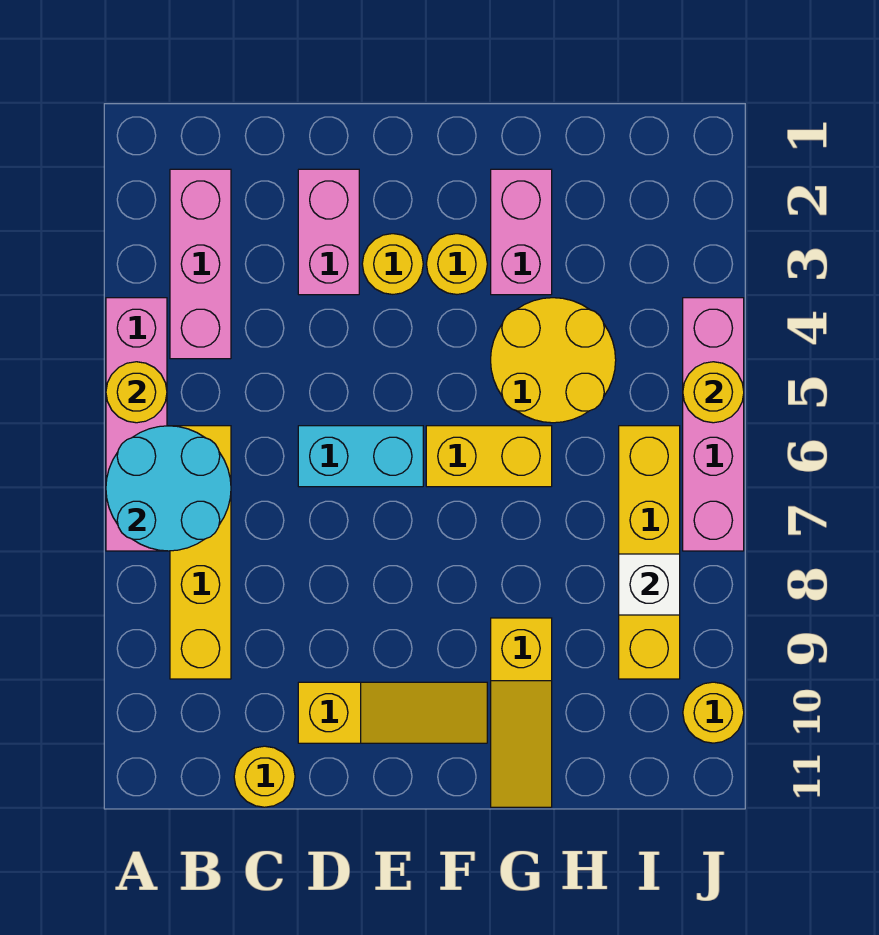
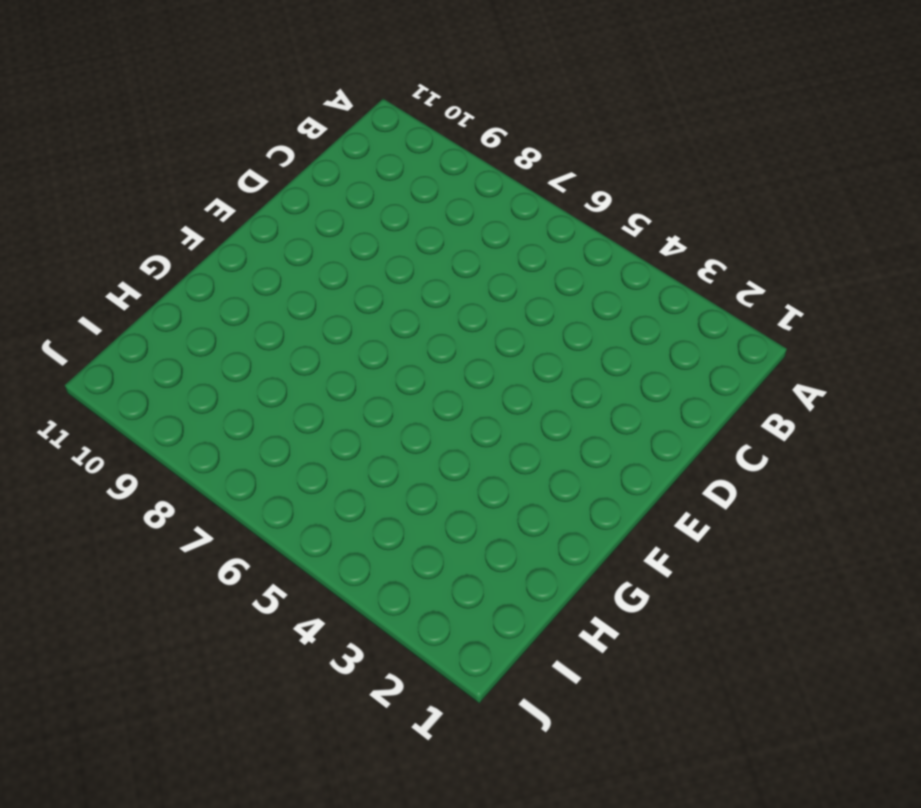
none -> pink 1x4 brick [106,298,167,551]
none -> pink 1x3 brick [170,169,231,359]
none -> yellow 1x4 brick [170,426,231,679]

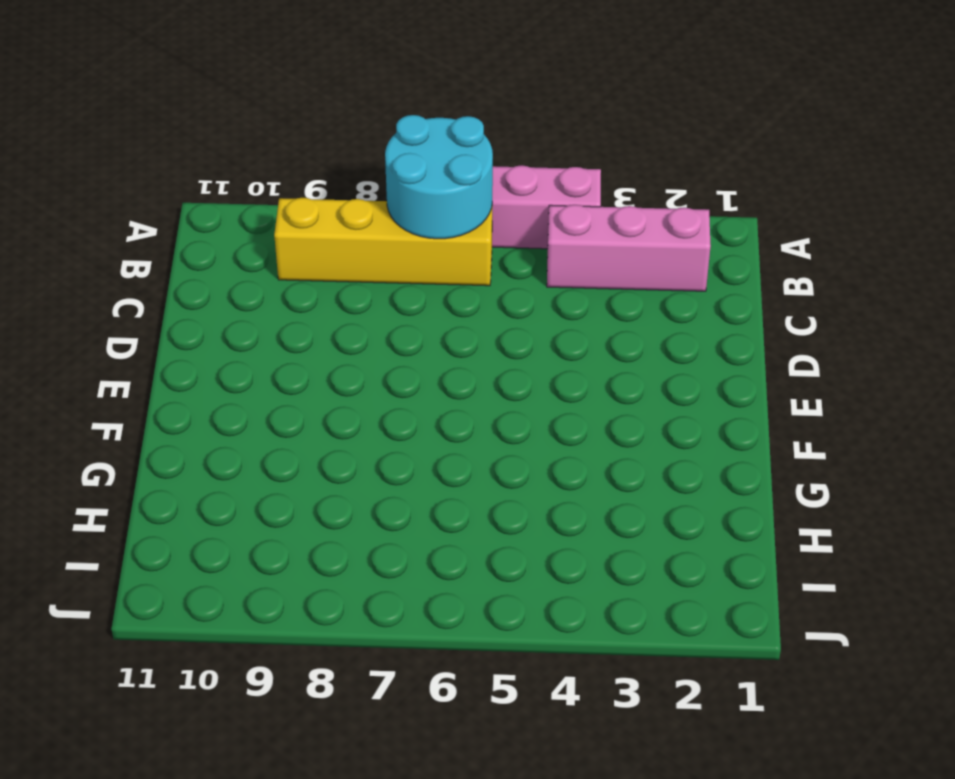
none -> yellow 1x1 round brick [234,746,295,807]
none -> pink 1x2 brick [298,169,359,295]
none -> cyan 1x2 brick [298,426,423,487]

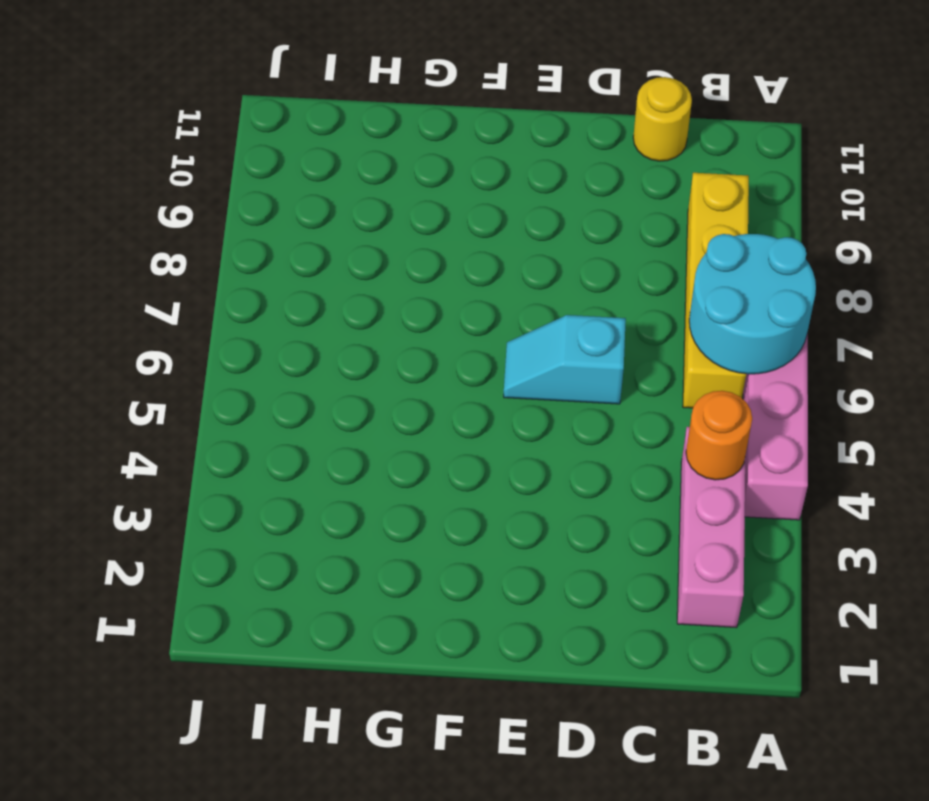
orange 1x1 round brick [686,391,752,480] -> none
cyan 1x2 slope [504,315,626,404] -> cyan 1x2 brick [298,426,423,487]
none -> pink 1x2 brick [298,169,359,295]
none -> yellow 1x3 slope [298,682,487,743]
none -> yellow 1x1 round brick [362,234,423,294]

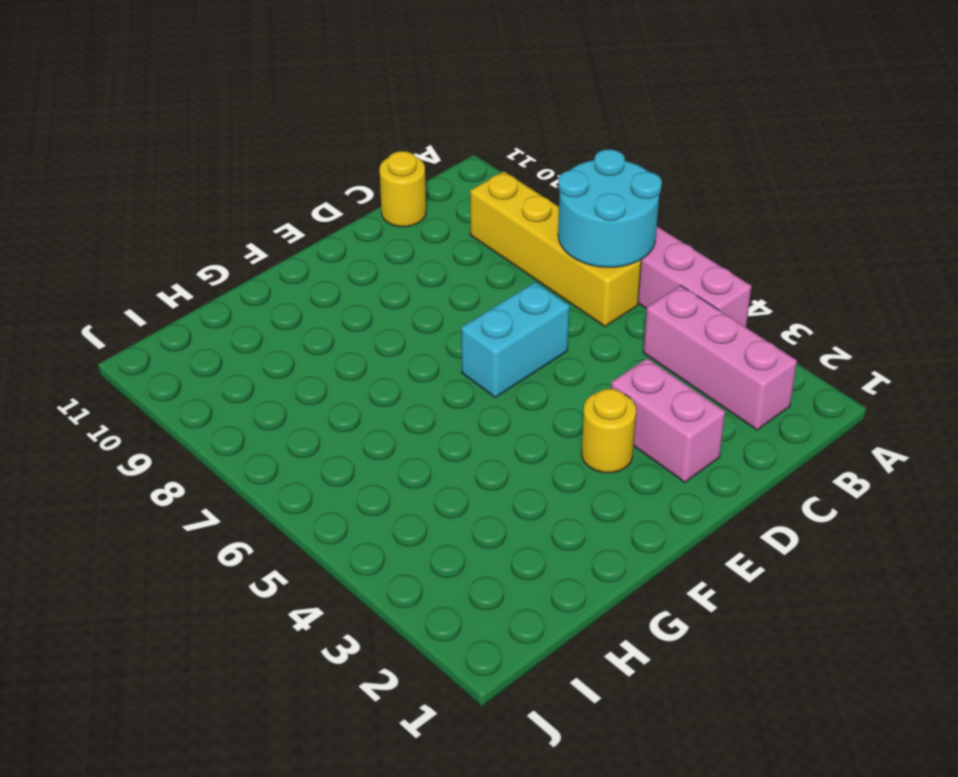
none -> yellow 1x3 slope [298,682,487,743]
none -> yellow 1x1 round brick [426,234,487,294]
none -> yellow 1x2 brick [426,426,552,487]

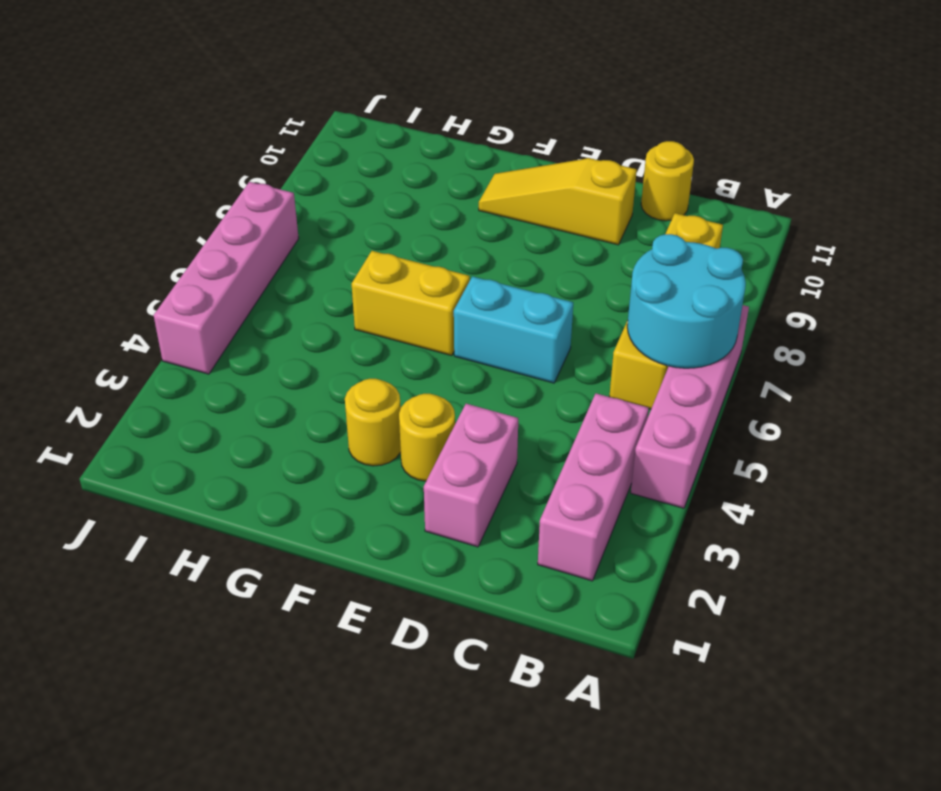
none -> pink 1x2 brick [491,169,552,295]
none -> yellow 2x2 round brick [491,298,616,423]
none -> yellow 1x3 slope [491,618,552,807]

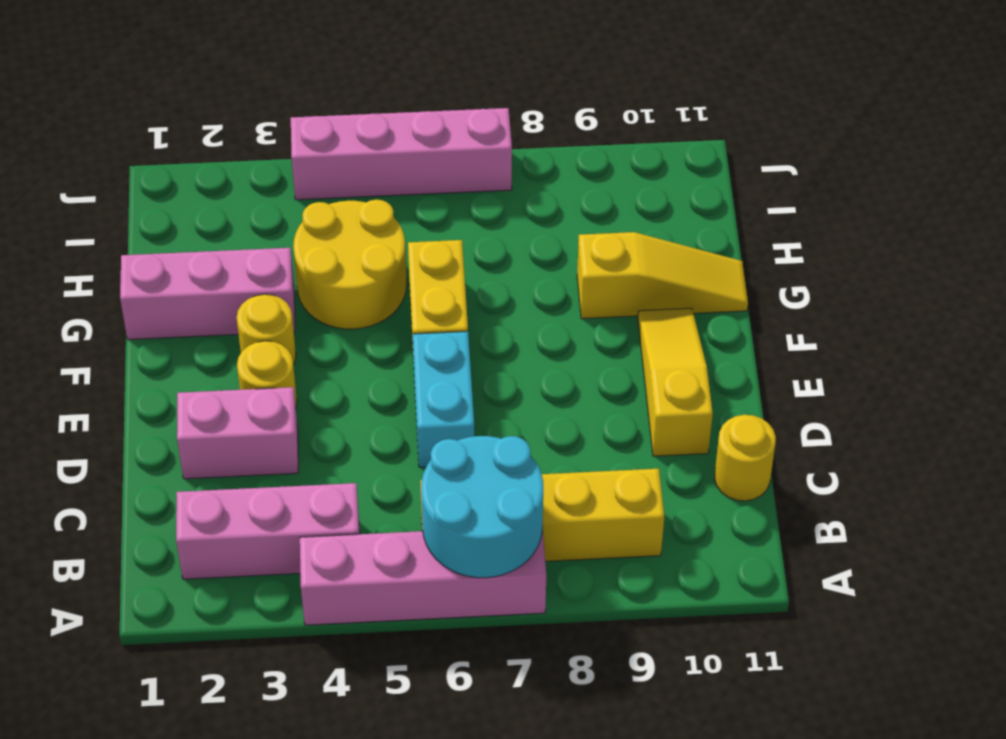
pink 1x3 brick [120,248,295,340] -> pink 1x2 brick [491,169,552,295]
none -> yellow 1x4 brick [619,426,680,679]
none -> yellow 1x1 round brick [683,682,744,743]
none -> yellow 1x1 round brick [106,362,167,423]

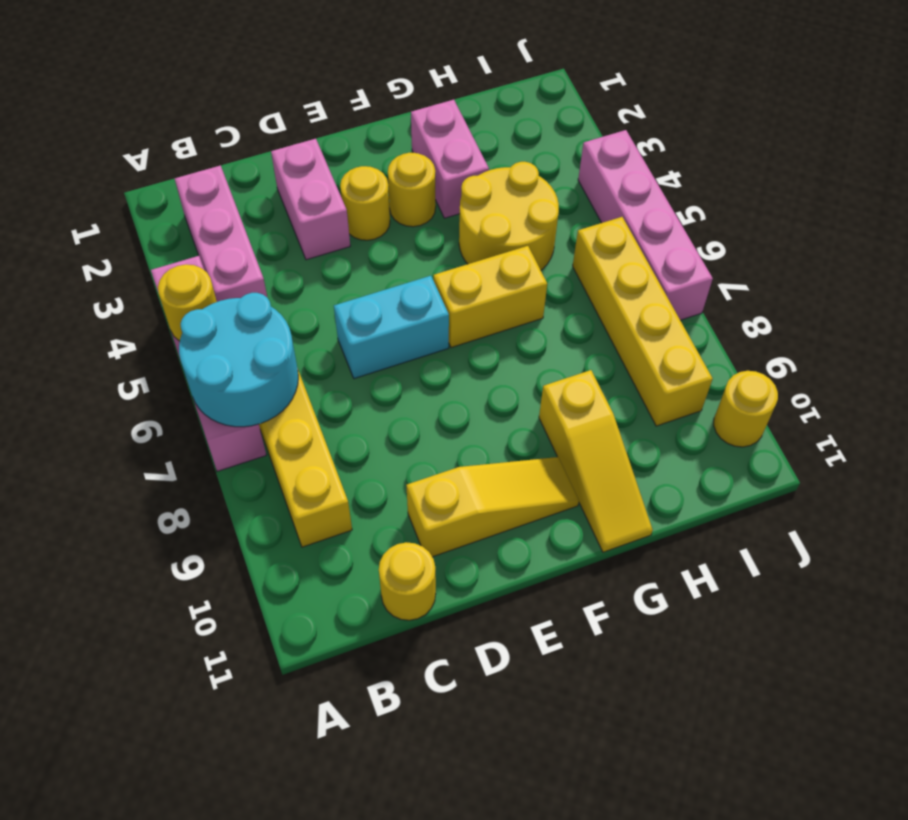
none -> white 1x1 brick [619,554,680,615]
none -> yellow 1x1 round brick [683,362,744,423]

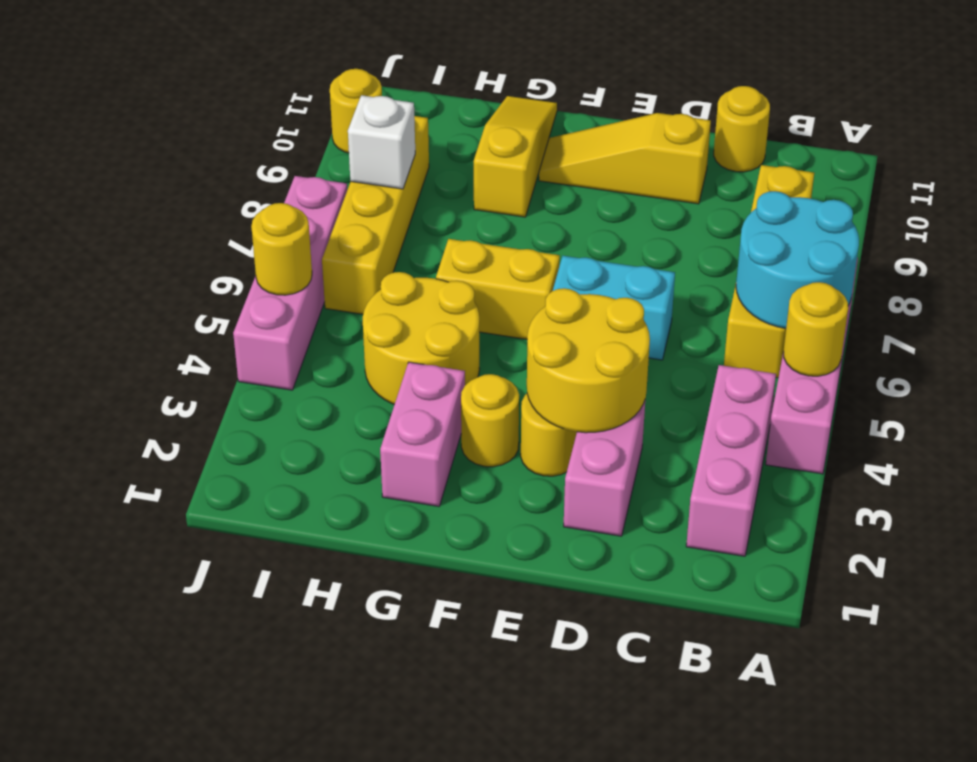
yellow 2x2 round brick [527,288,650,433] -> none

